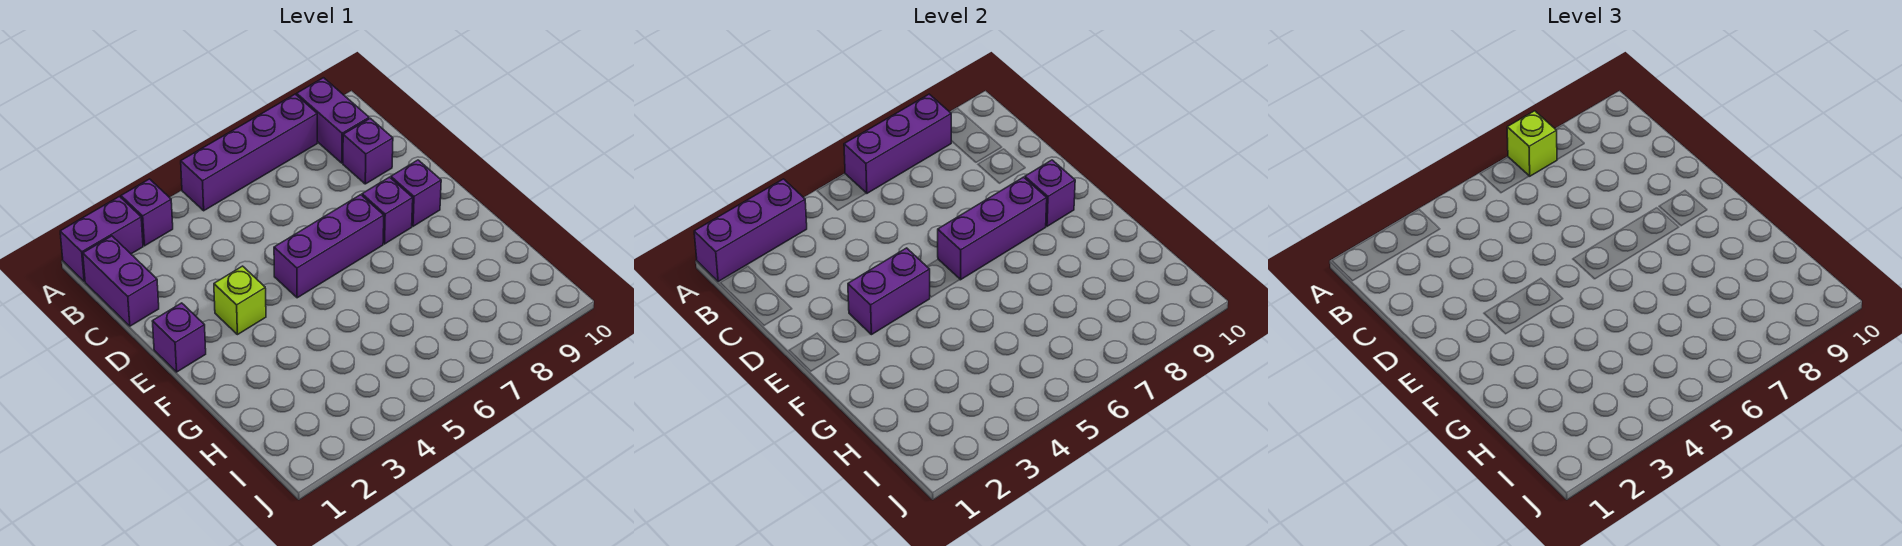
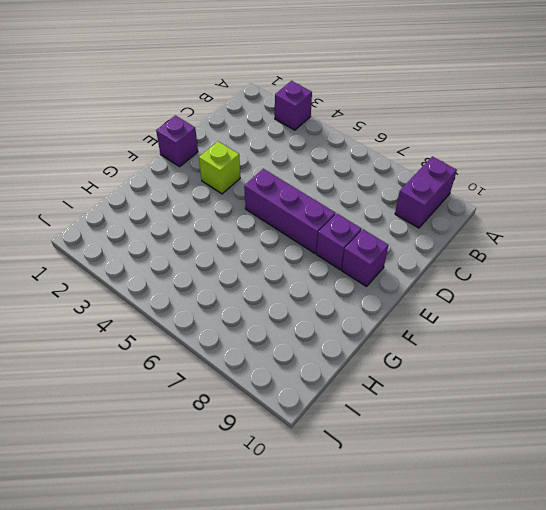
none -> purple 1x2 brick [60,197,143,282]
none -> purple 1x4 brick [181,94,317,211]
none -> purple 1x2 brick [83,236,159,326]

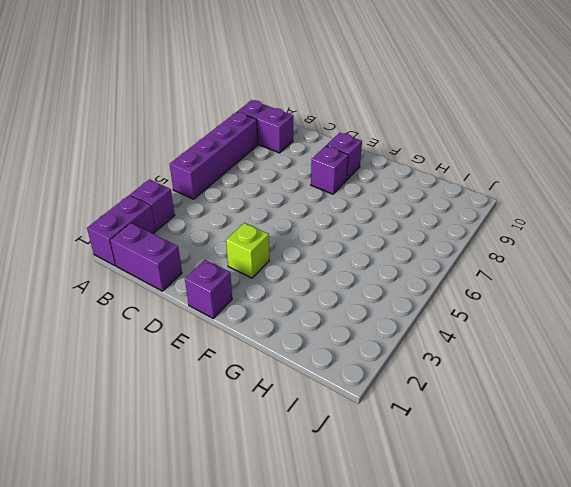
none -> purple 1x1 brick [343,118,393,184]
none -> purple 1x3 brick [274,195,384,298]
none -> purple 1x3 brick [694,179,807,282]

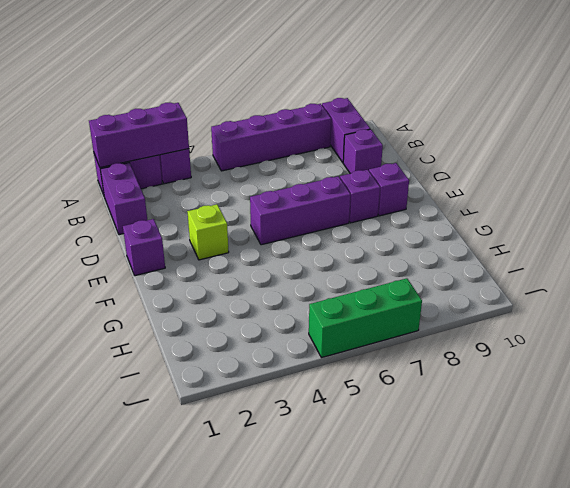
green 1x3 brick [309,278,422,358] -> none
none -> purple 1x3 brick [844,94,951,193]
none -> purple 1x2 brick [848,248,930,335]
none -> purple 1x3 brick [938,177,1047,280]

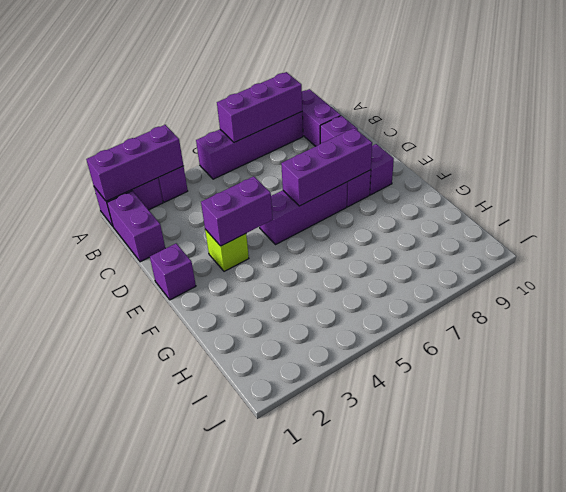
none -> purple 1x1 brick [1025,160,1075,226]
none -> lime 1x1 brick [1507,111,1557,176]

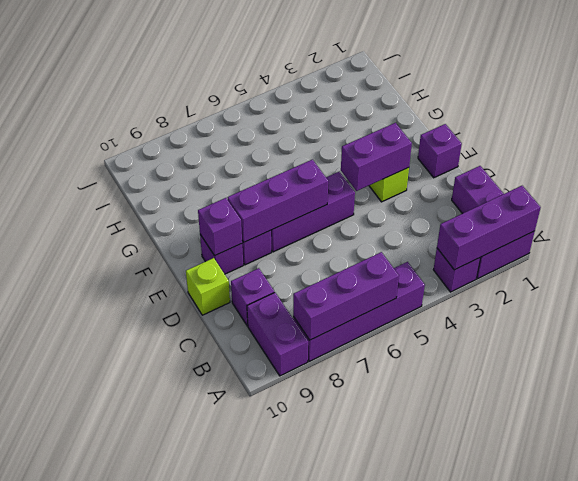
lime 1x1 brick [186,258,230,315] -> lime 1x1 brick moved to [1507,111,1557,176]

